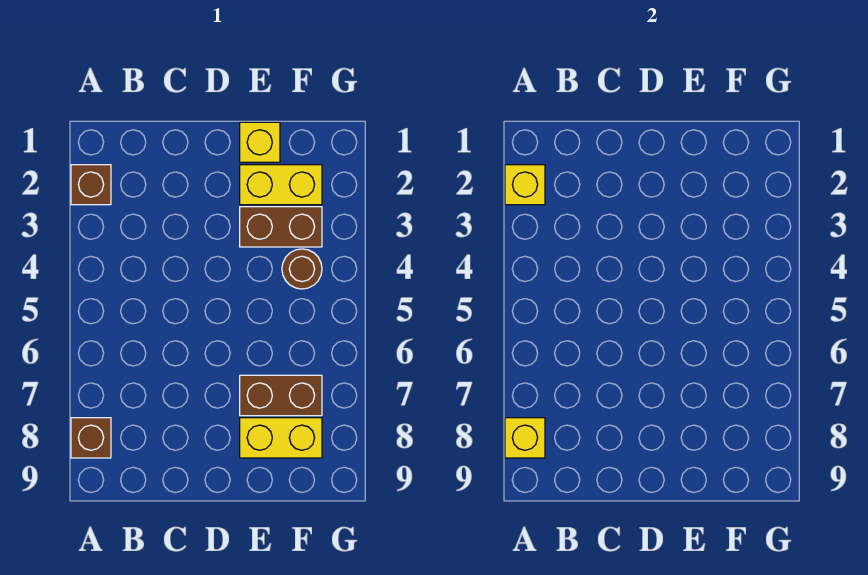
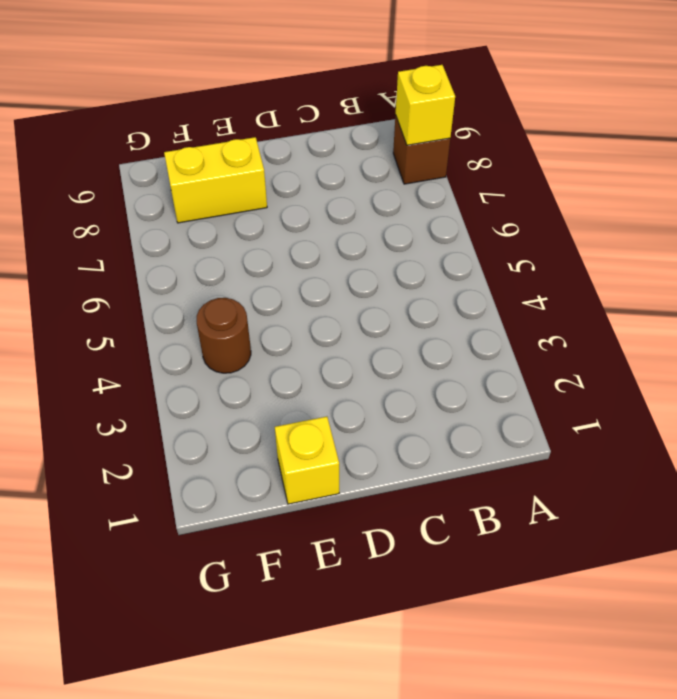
none -> brown 1x1 brick [71,165,111,205]
none -> yellow 1x2 brick [240,165,322,205]

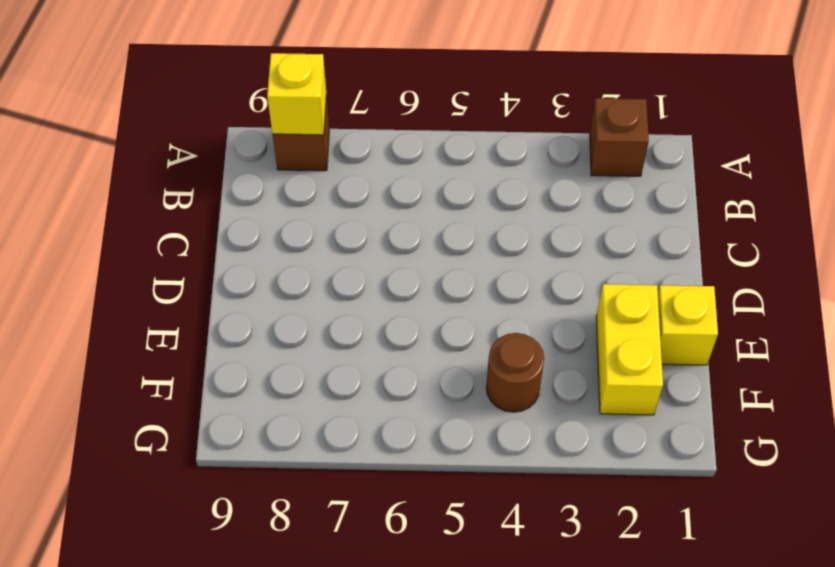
none -> brown 1x2 brick [240,207,322,247]
none -> brown 1x2 brick [240,375,322,416]

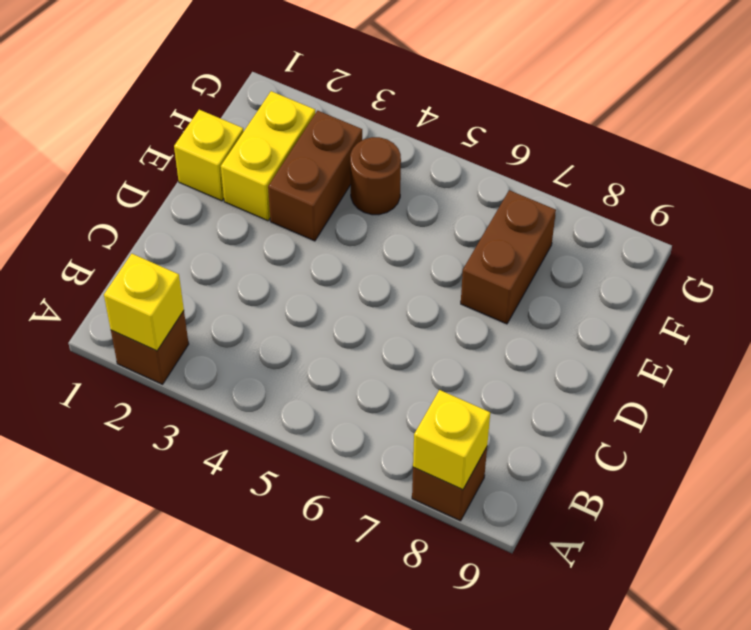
none -> yellow 1x2 brick [240,418,322,458]

